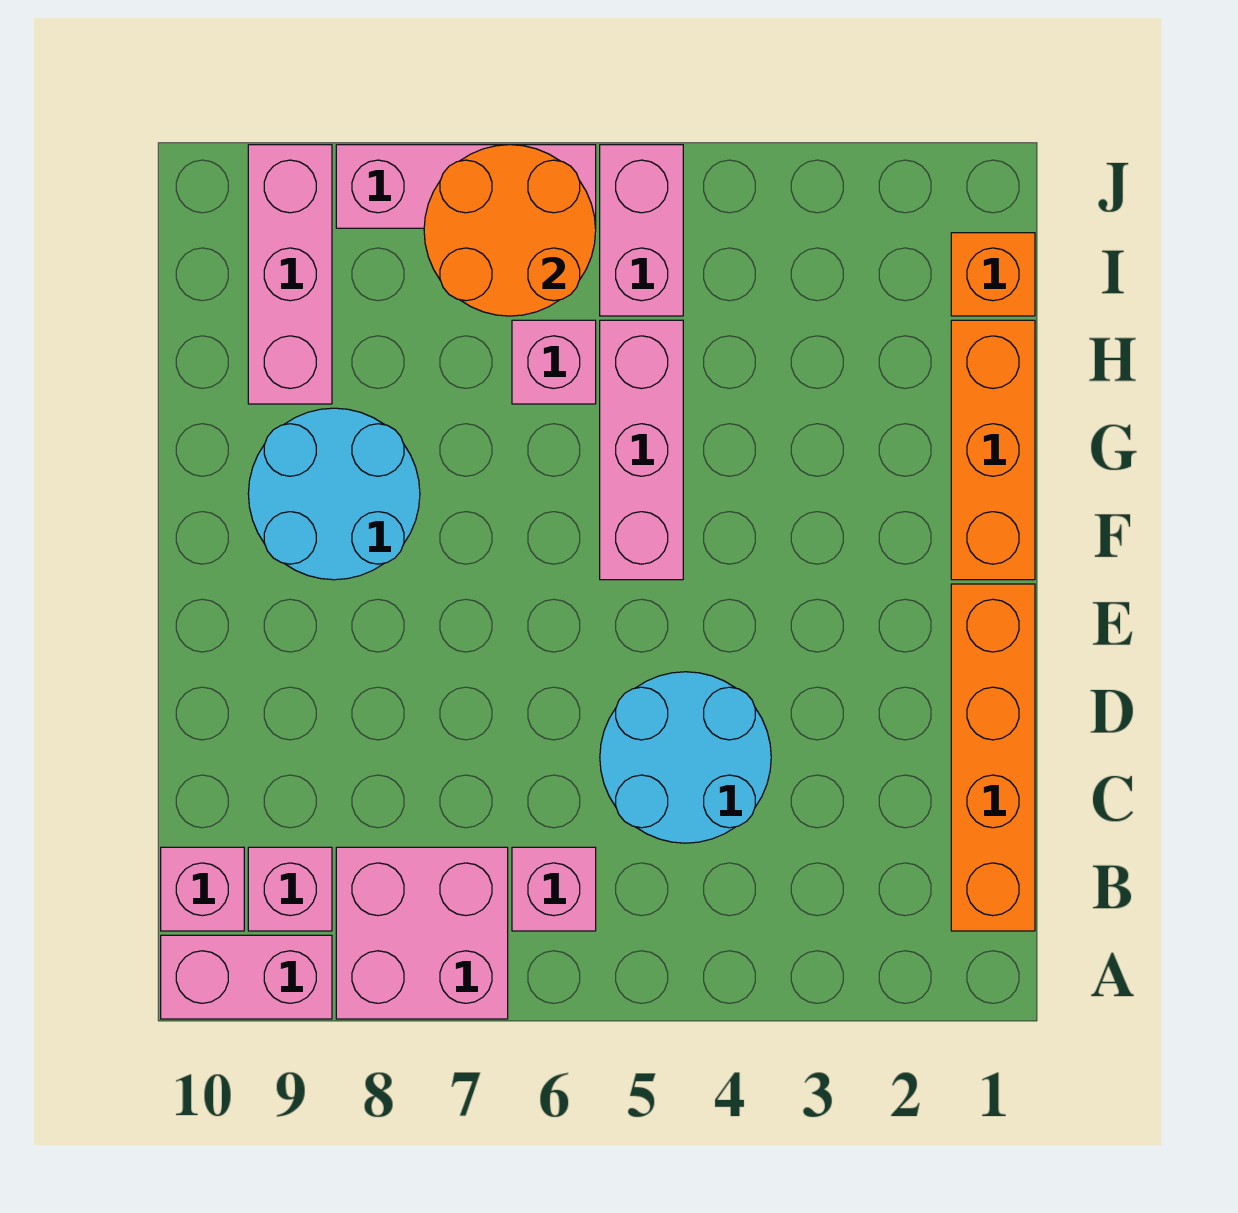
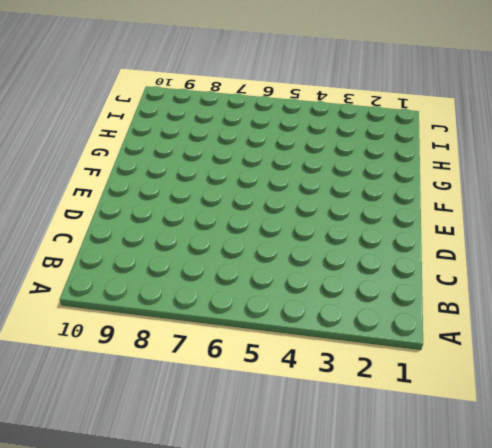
none -> pink 2x2 brick [336,847,508,1019]
none -> pink 1x2 brick [161,935,332,1019]
none -> orange 1x4 brick [951,584,1035,931]

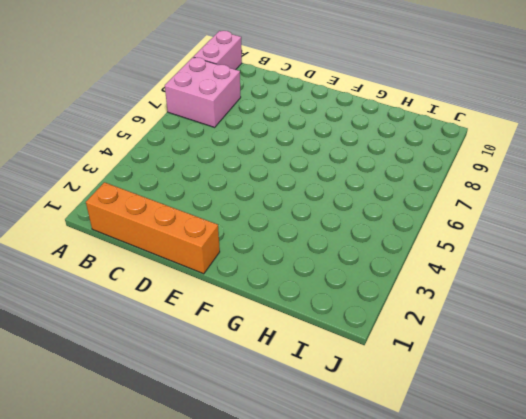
none -> pink 1x1 brick [512,847,596,931]
none -> pink 1x1 brick [248,847,332,931]
none -> pink 1x1 brick [161,847,244,931]

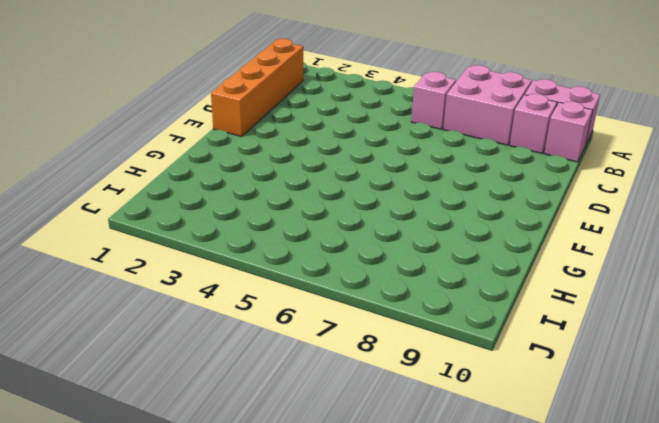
none -> cyan 2x2 round brick [600,672,771,843]
none -> orange 1x3 brick [951,320,1035,580]
none -> pink 1x3 brick [600,320,683,580]

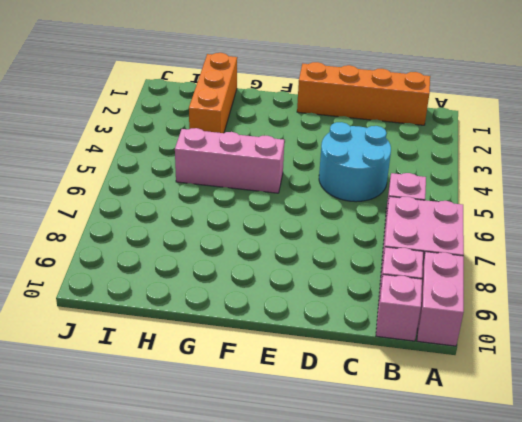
orange 1x3 brick [189,53,237,133] -> orange 1x3 brick turned to [951,320,1035,580]
none -> cyan 2x2 round brick [248,408,420,580]
none -> pink 1x1 brick [512,320,596,404]
none -> pink 1x3 brick [248,145,332,404]

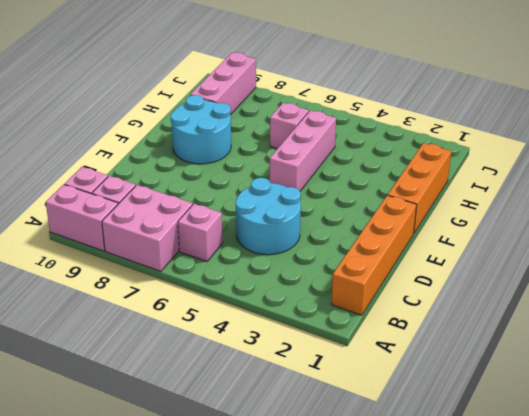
none -> orange 1x1 brick [951,233,1035,316]
none -> pink 1x2 brick [600,145,683,316]
none -> pink 1x3 brick [336,145,596,228]

